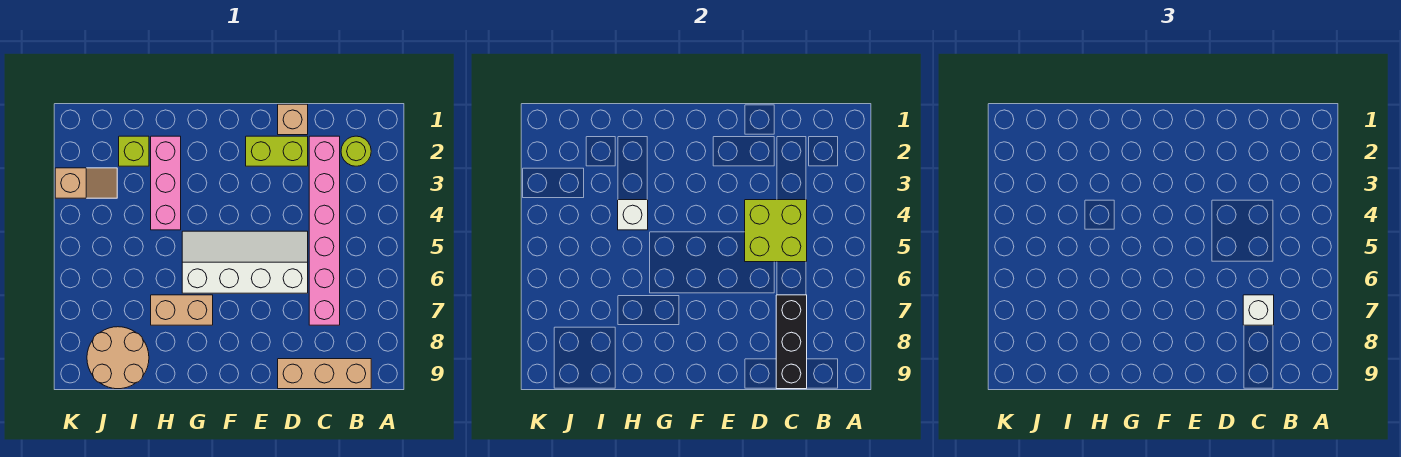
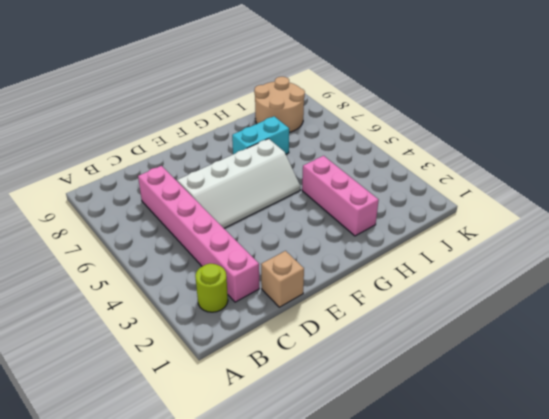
cyan 1x2 brick [232,116,289,154] -> tan 1x2 brick [151,295,213,325]
none -> tan 1x3 brick [278,359,371,389]
none -> lime 1x2 brick [246,136,308,166]
none -> lime 1x1 brick [119,136,149,166]

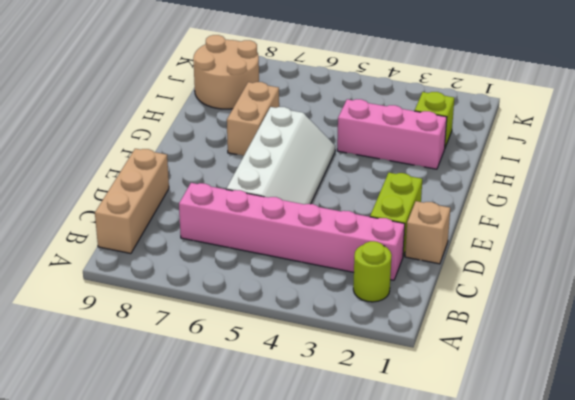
none -> tan 1x2 slope [55,168,117,198]
none -> lime 2x2 brick [745,200,807,262]
none -> black 1x3 brick [776,295,807,389]

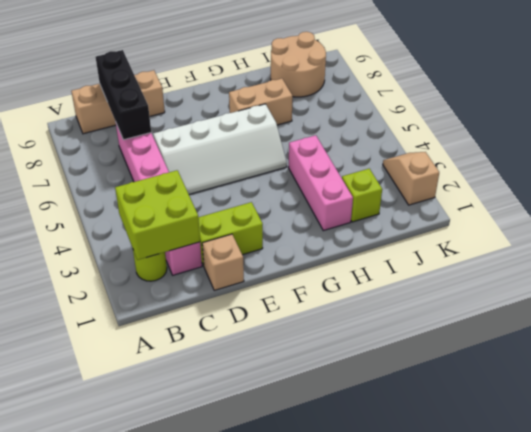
lime 2x2 brick [115,170,200,260] -> lime 2x2 brick moved to [745,200,807,262]
tan 1x2 slope [383,152,439,205] -> tan 1x2 slope turned to [55,168,117,198]
none -> white 1x1 brick [618,200,648,230]
none -> white 1x1 brick [1243,295,1274,325]

